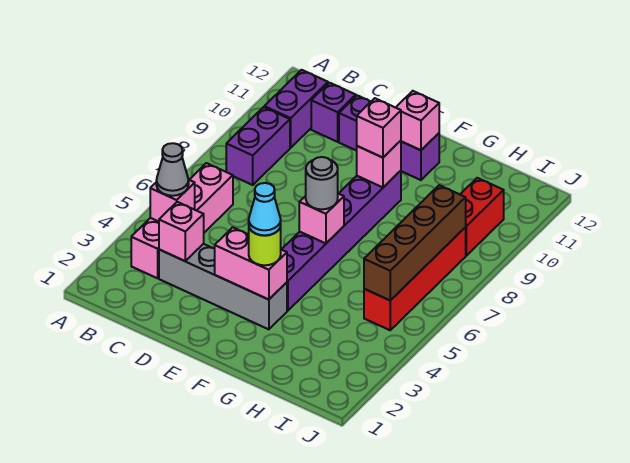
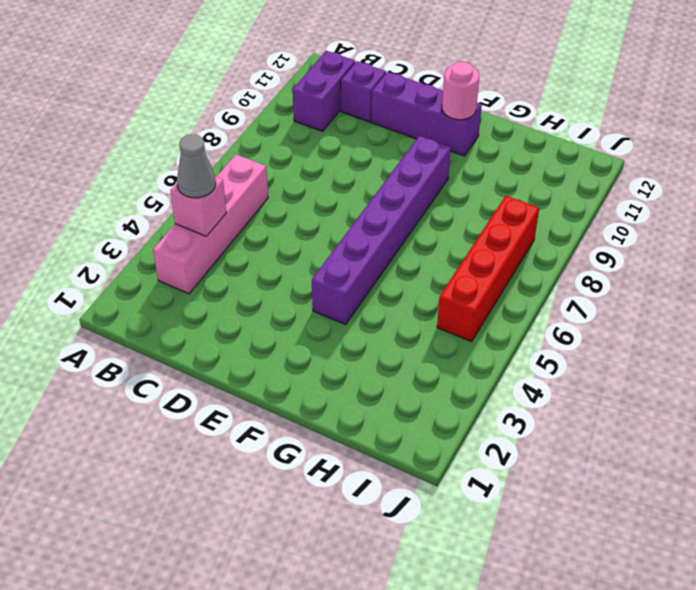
pink 1x1 round brick [442,62,479,120] -> pink 1x1 brick [396,91,439,150]
none -> purple 1x2 brick [226,107,290,185]
none -> grey 1x4 brick [159,244,287,329]
none -> red 1x2 brick [460,178,504,256]

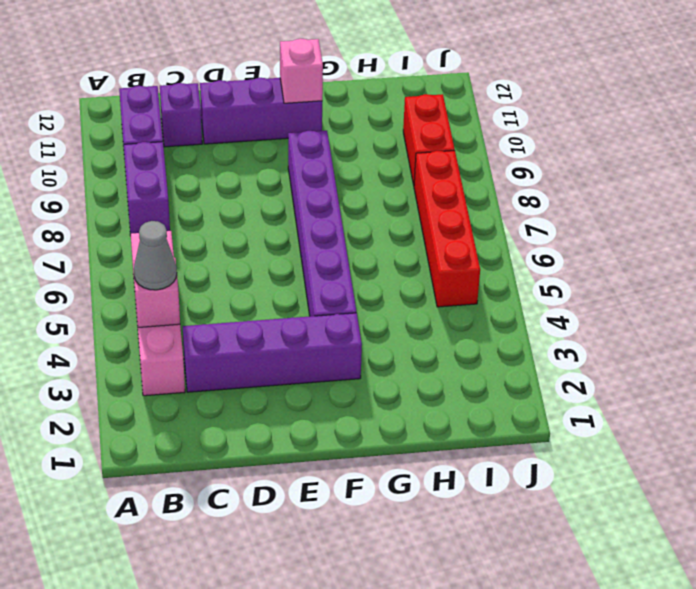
purple 1x4 brick [183,313,362,392] -> grey 1x4 brick [159,244,287,329]
none -> pink 1x1 brick [159,202,204,261]
none -> pink 1x2 brick [215,227,287,300]
none -> pink 1x1 brick [299,194,344,243]

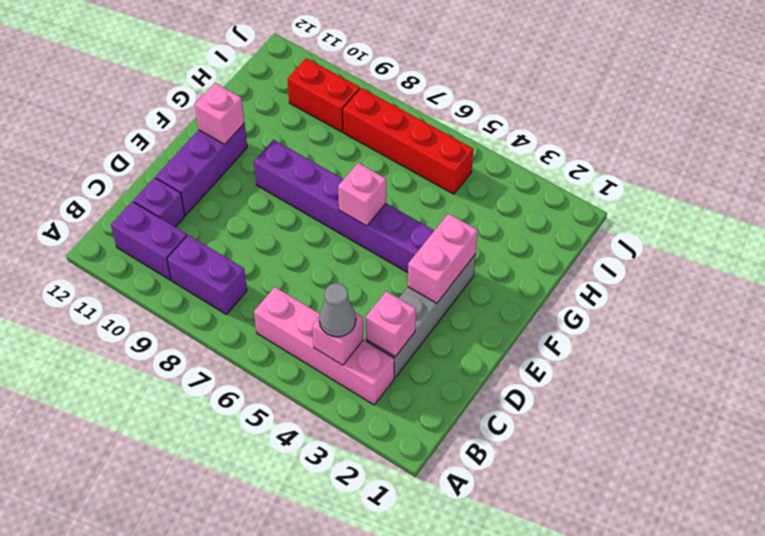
none -> pink 1x1 brick [357,141,401,187]
none -> brown 1x4 brick [364,185,466,300]
none -> lime 1x1 round brick [249,226,281,265]

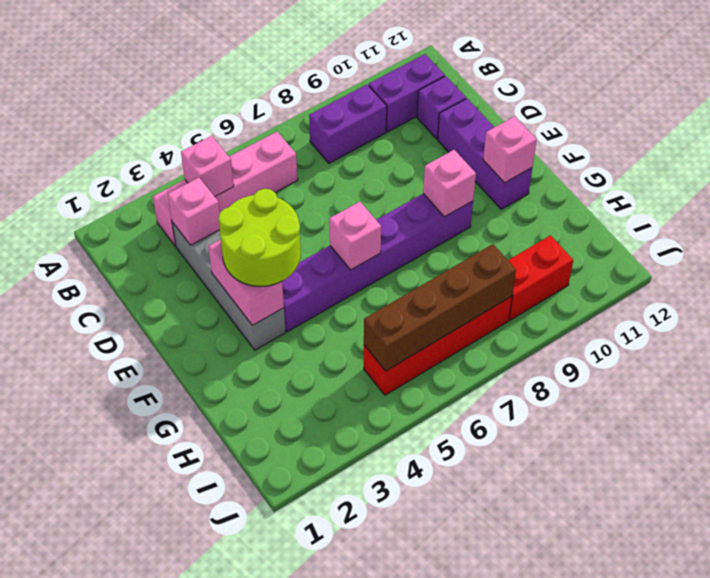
lime 2x2 round brick [218,189,301,286] -> lime 1x1 round brick [249,226,281,265]
none -> grey 1x1 cone [156,143,189,196]
none -> grey 1x1 round brick [306,157,338,209]
none -> pink 1x1 brick [357,98,401,158]

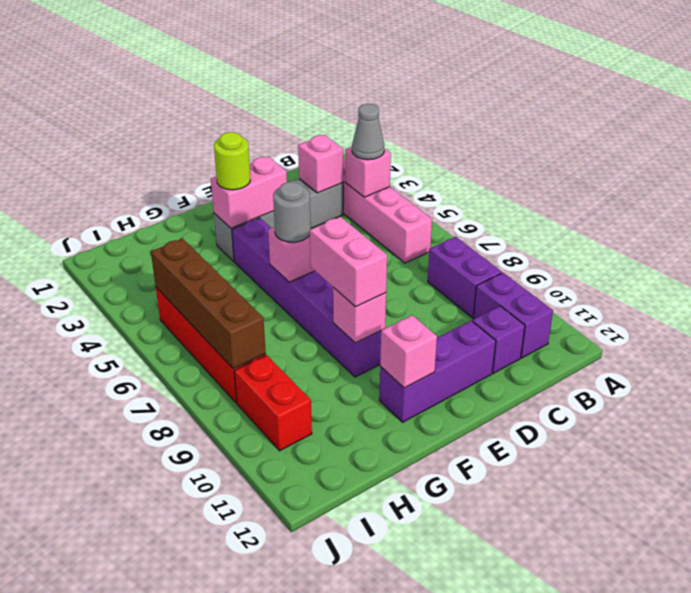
pink 1x2 brick [310,217,387,307] -> pink 1x1 brick [357,98,401,158]
none -> cyan 1x1 cone [249,183,281,235]

